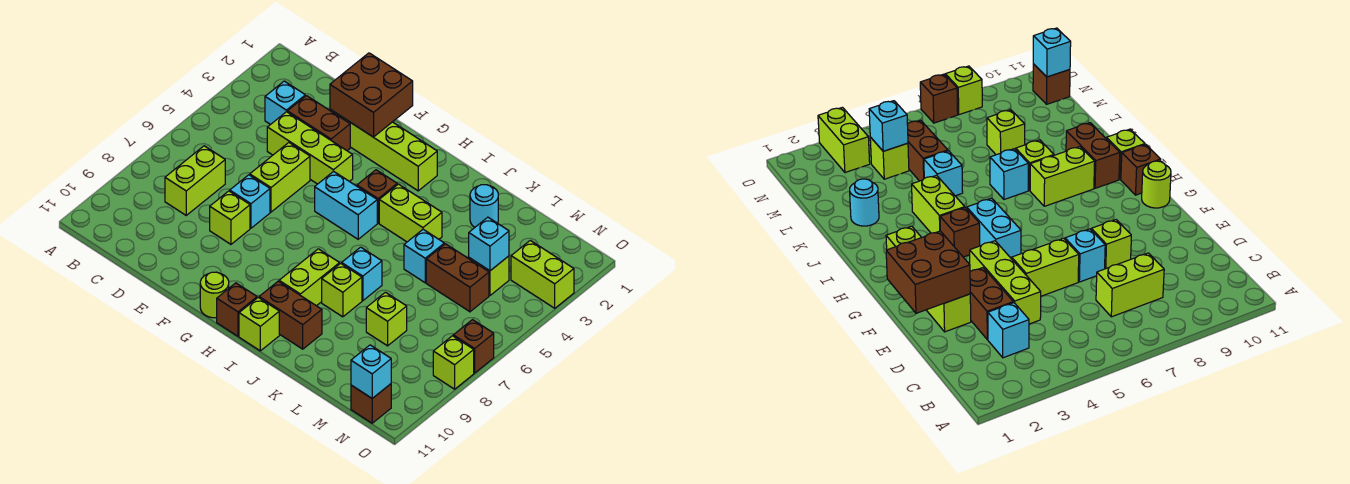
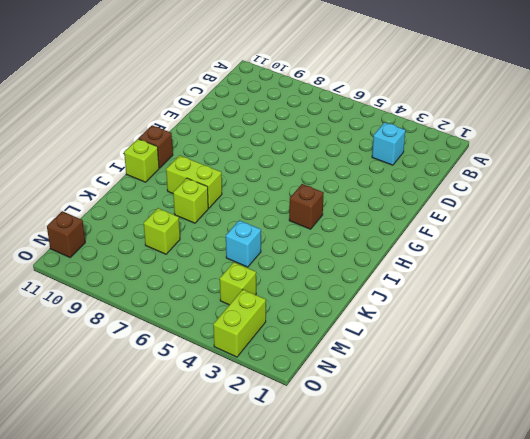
none -> lime 1x2 brick [165,146,225,215]
none -> brown 1x2 brick [287,96,350,151]
none -> lime 1x3 brick [267,112,353,184]
none -> lime 1x4 brick [330,109,437,191]

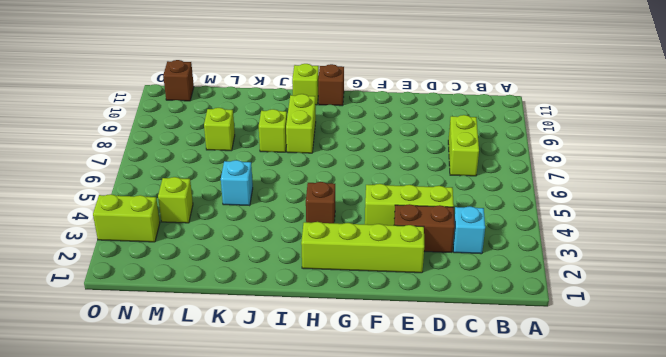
none -> lime 1x2 brick [250,143,310,212]
none -> cyan 1x1 brick [230,175,270,228]
none -> lime 1x1 brick [210,191,250,244]
none -> cyan 1x2 brick [315,171,377,239]

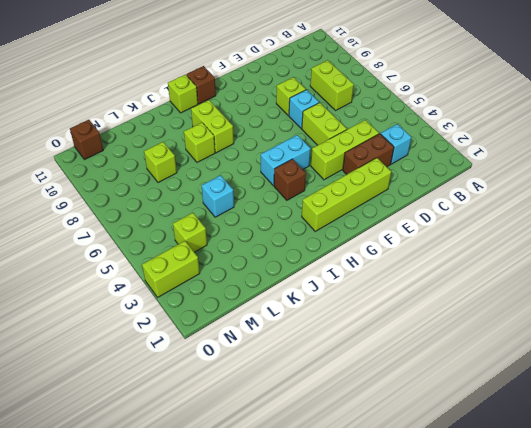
none -> lime 1x1 round brick [200,272,229,318]
none -> lime 1x2 brick [379,184,442,242]
none -> brown 1x2 brick [259,281,322,349]
none -> cyan 1x1 brick [342,247,382,301]

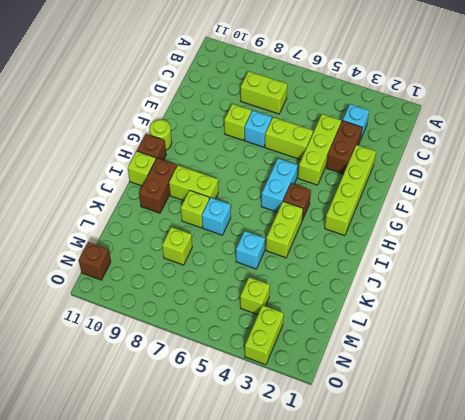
none -> cyan 1x1 round brick [470,185,498,227]
none -> brown 1x2 brick [426,244,489,312]
none -> brown 1x1 brick [453,320,494,373]
none -> lime 1x1 brick [433,336,474,389]

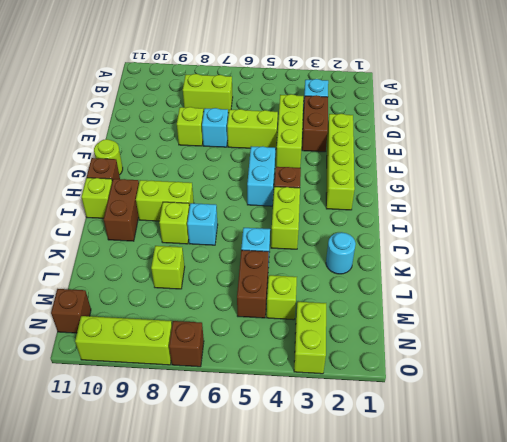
lime 1x3 brick [75,316,172,365] -> lime 1x1 brick [433,336,474,389]
none -> brown 2x2 brick [330,53,413,137]
none -> cyan 1x1 brick [469,217,509,271]
none -> cyan 1x1 brick [351,345,391,398]

